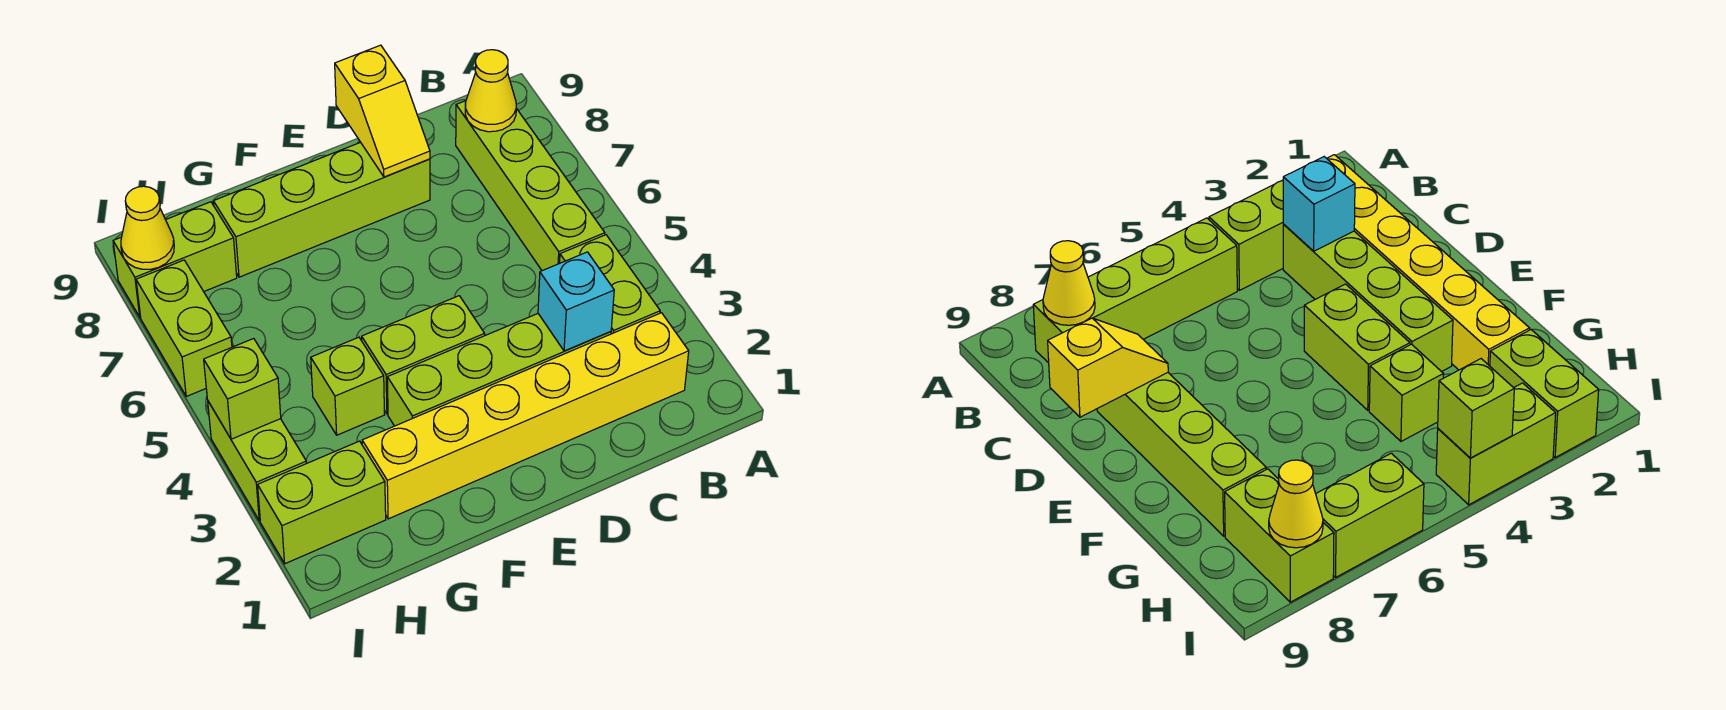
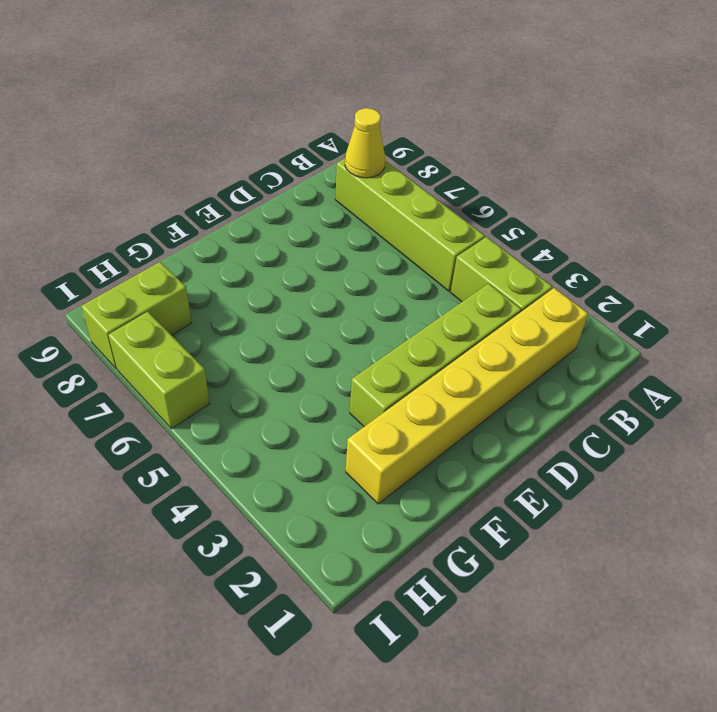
none -> lime 1x4 brick [213,142,430,277]
none -> lime 1x2 brick [362,296,485,414]
none -> lime 1x1 brick [311,337,385,435]

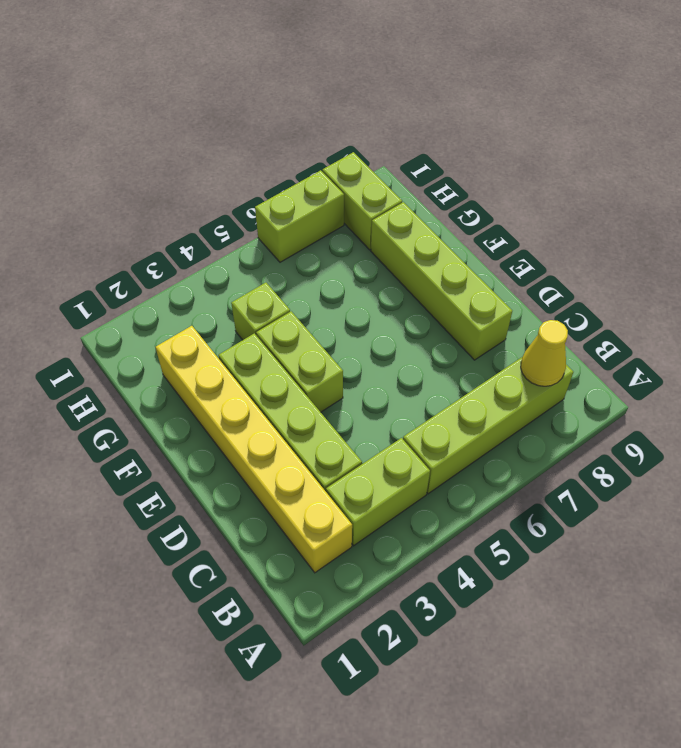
none -> lime 1x2 brick [258,441,386,564]
none -> lime 1x2 brick [208,402,306,521]
none -> cyan 1x1 brick [538,252,614,351]

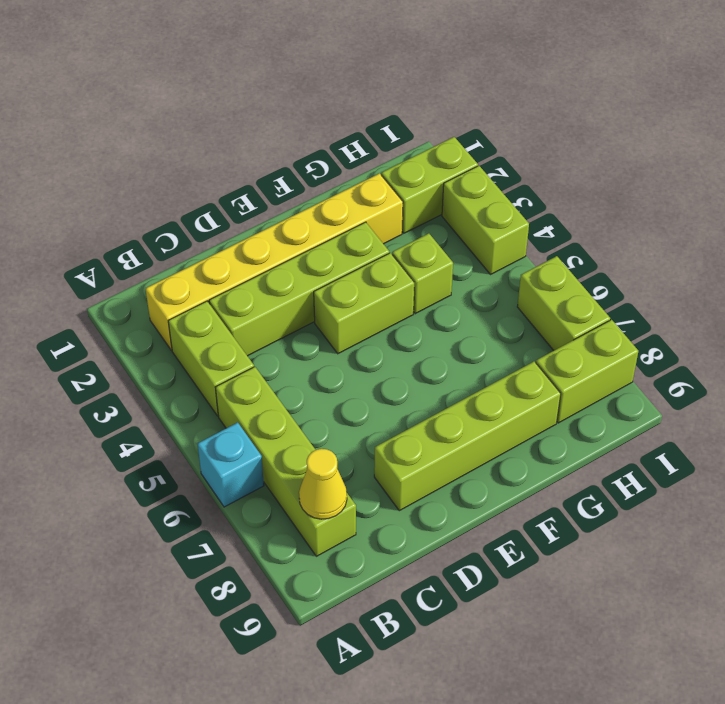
cyan 1x1 brick [197,422,264,507] -> cyan 1x1 brick moved to [538,252,614,351]
none -> yellow 1x2 slope [335,45,430,177]
none -> lime 1x1 brick [204,338,281,439]
none -> yellow 1x1 cone [121,186,174,269]

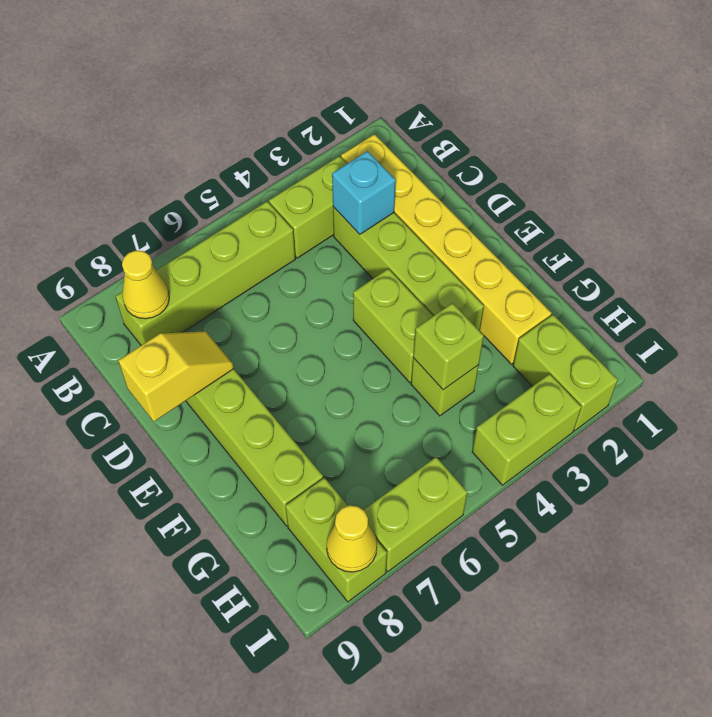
lime 1x1 brick [413,303,484,390] -> lime 1x1 brick moved to [204,338,281,439]

